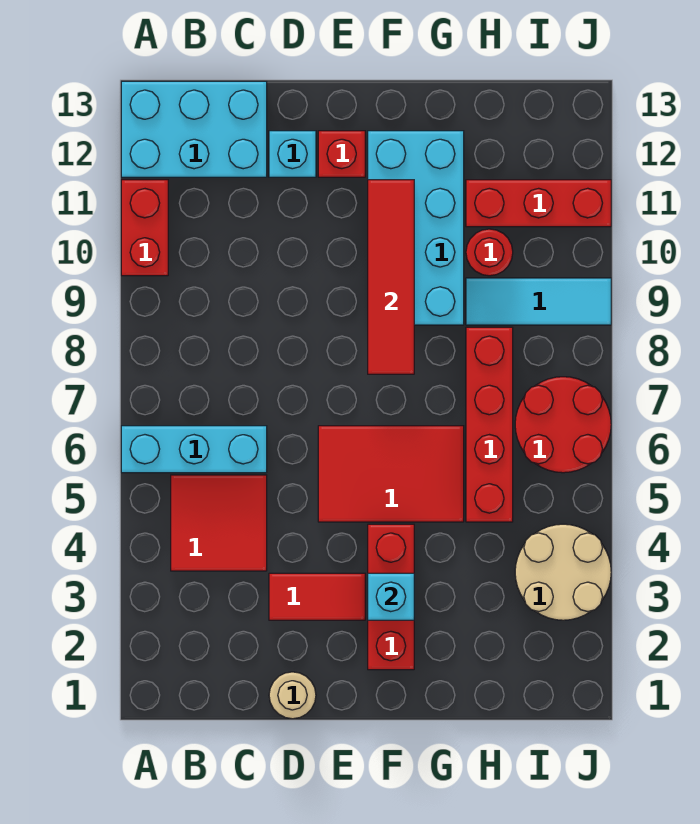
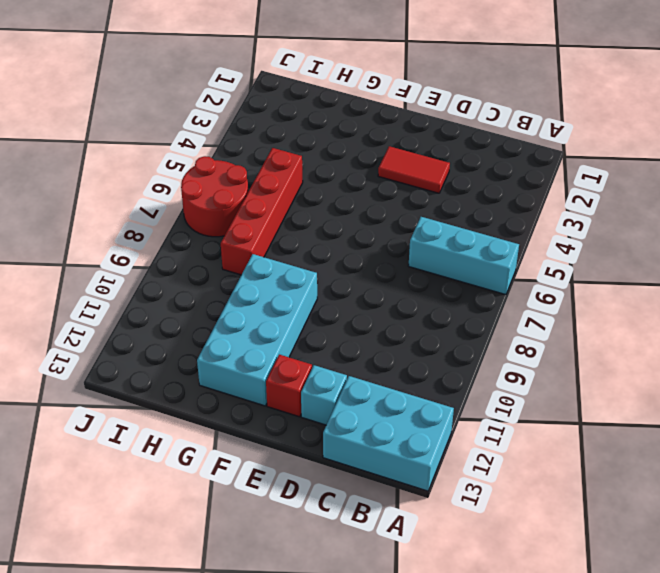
none -> red 1x2 brick [121,180,168,276]
none -> red 2x2 tile [171,475,267,571]
none -> tan 1x1 round brick [269,672,316,719]

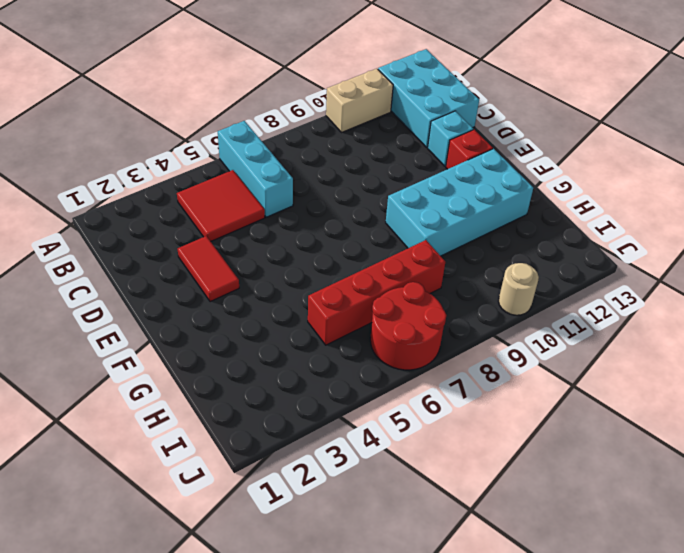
tan 1x2 brick [326,69,393,132] -> red 1x2 brick [121,180,168,276]
tan 1x1 round brick [499,263,539,315] -> tan 1x1 round brick moved to [269,672,316,719]
none -> red 2x3 tile [318,426,464,522]
none -> red 1x3 brick [368,524,414,670]
none -> cyan 1x3 tile [466,278,611,325]

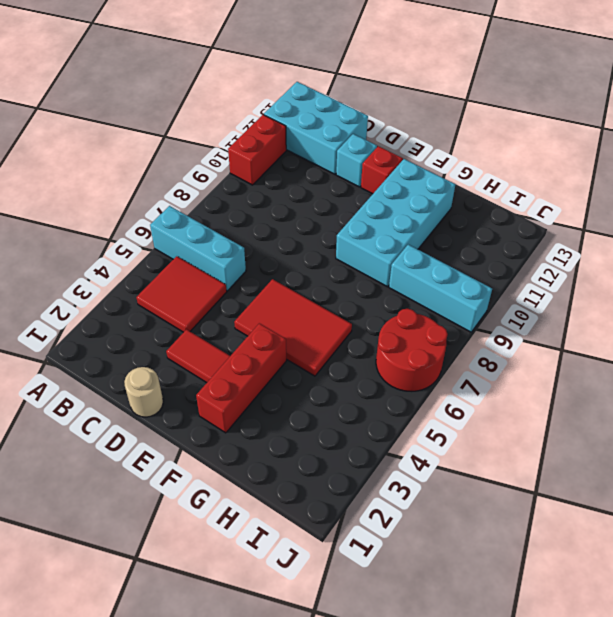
cyan 1x3 brick [389,245,492,332] -> cyan 1x3 tile [466,278,611,325]
none -> red 1x4 brick [466,327,513,522]
none -> red 1x1 round brick [466,229,513,276]
none -> red 1x3 brick [466,180,611,227]

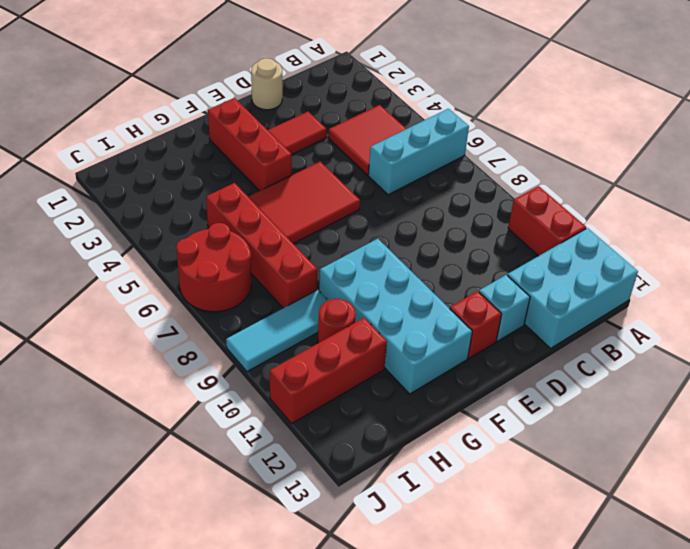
none -> tan 2x2 round brick [515,524,611,620]
none -> cyan 1x1 brick [368,573,414,620]
none -> red 1x4 tile [368,180,414,374]

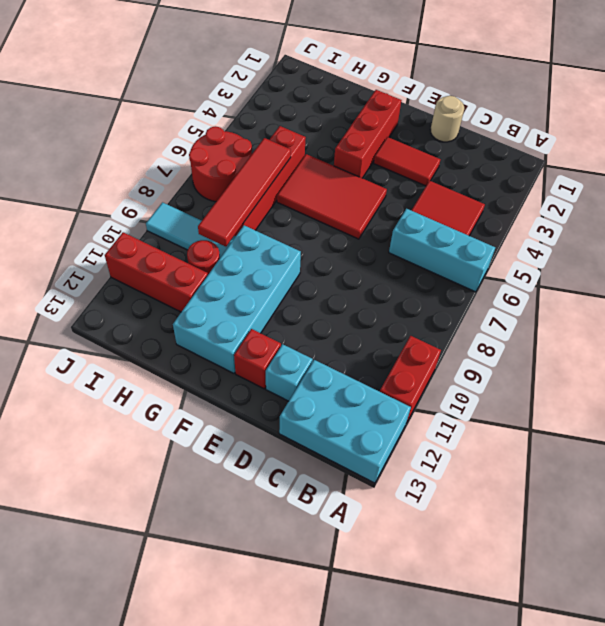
red 1x4 tile [198,138,291,247] -> red 1x4 tile moved to [368,180,414,374]
none -> tan 2x2 round brick [515,524,611,620]
none -> cyan 1x1 brick [368,573,414,620]

